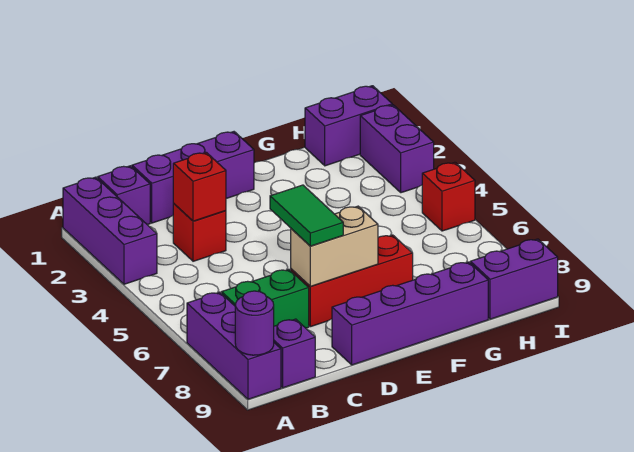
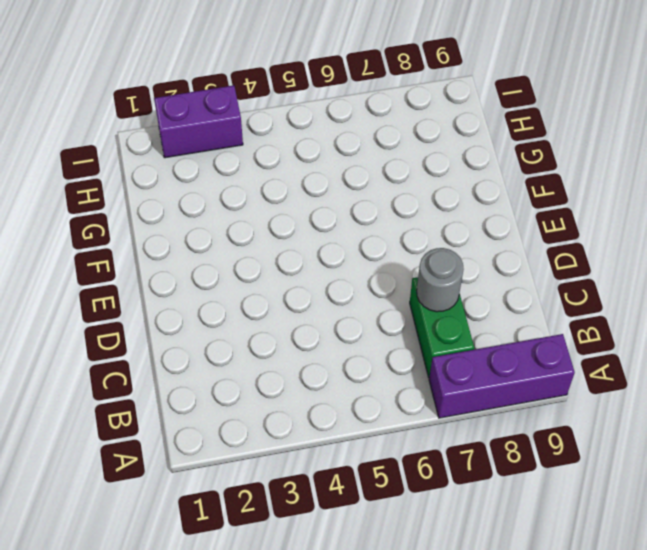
grey 1x1 round brick [417,248,464,312] -> none
none -> purple 1x3 brick [63,177,157,284]
none -> purple 1x1 brick [98,166,150,225]
none -> purple 1x1 brick [274,319,315,388]

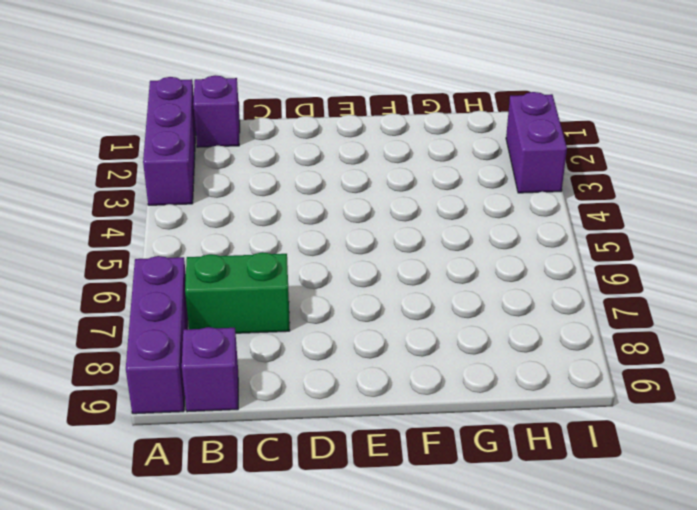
none -> purple 1x3 brick [132,132,254,223]
none -> red 1x1 brick [173,204,226,261]
none -> red 1x3 brick [291,235,413,327]

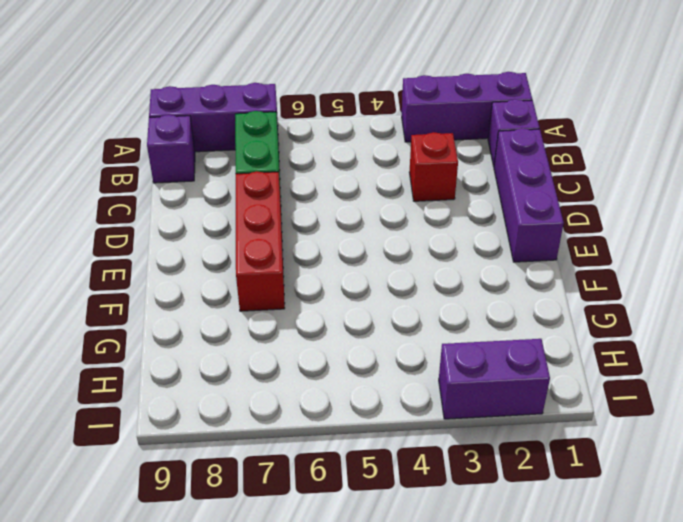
none -> purple 1x4 brick [332,262,488,365]
none -> purple 1x2 brick [305,86,392,166]
none -> purple 1x2 brick [470,239,558,319]

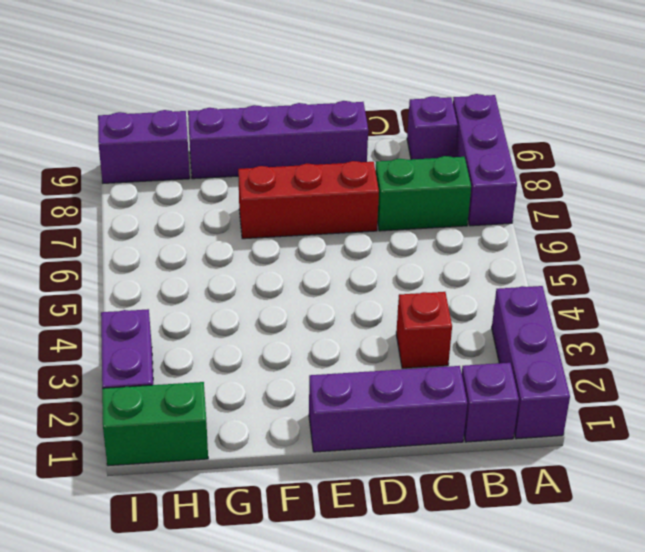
green 1x2 brick [102,382,208,466] -> purple 1x2 brick [305,86,392,166]
none -> red 1x1 brick [422,162,475,231]
none -> purple 1x1 round brick [235,291,274,355]
none -> red 1x1 brick [173,152,226,221]

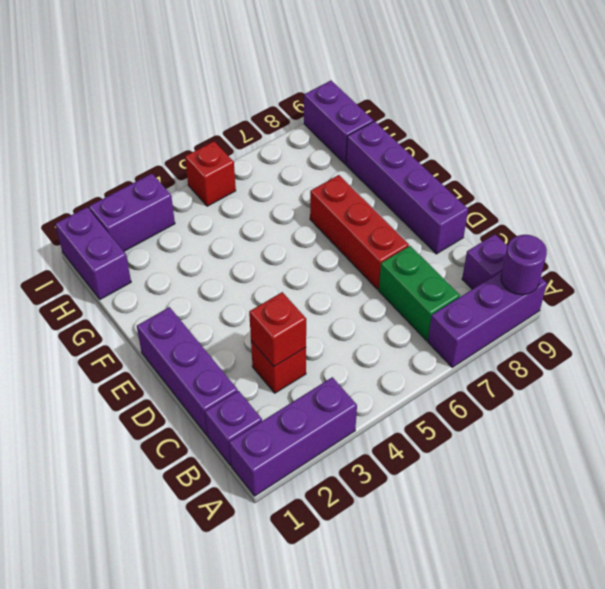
none -> tan 1x2 brick [291,206,378,287]
none -> green 1x2 tile [270,185,343,246]

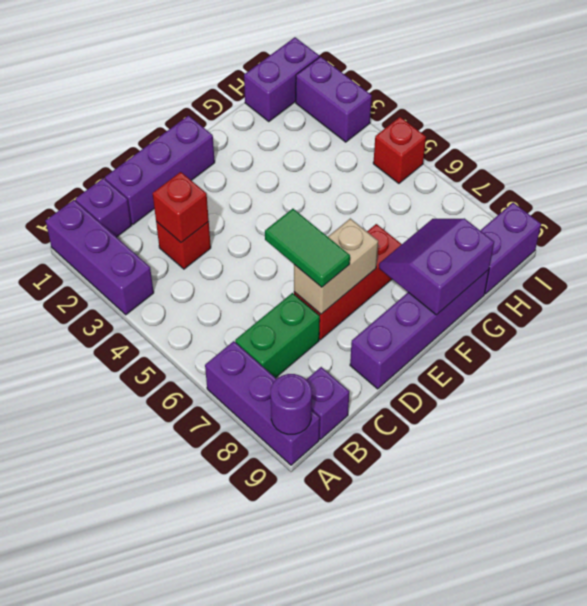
purple 2x2 slope [379,219,494,315] -> none

